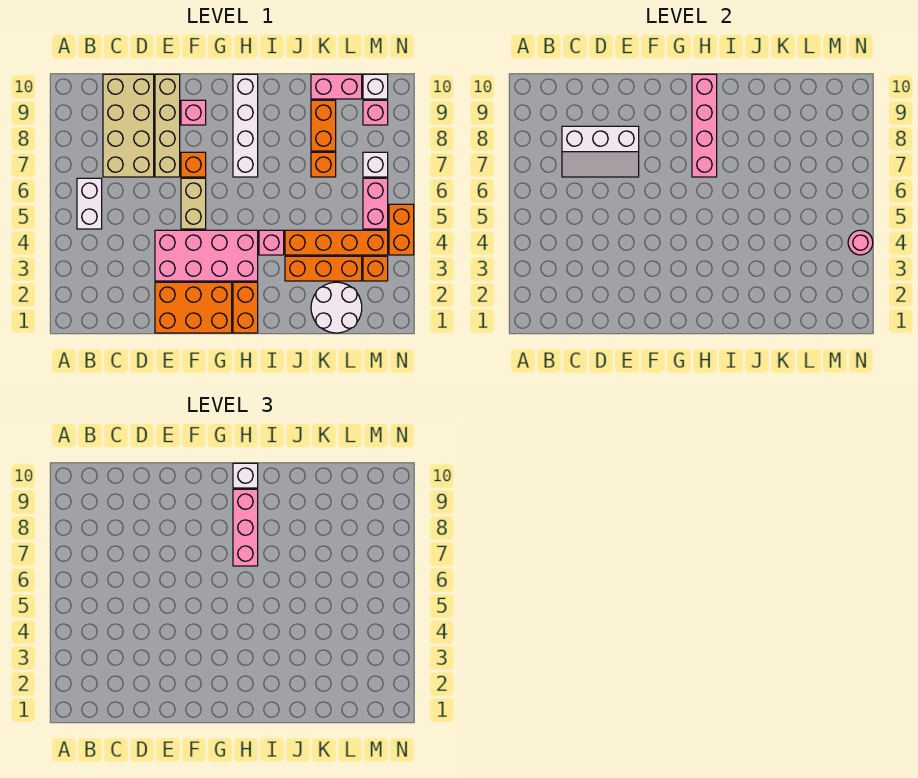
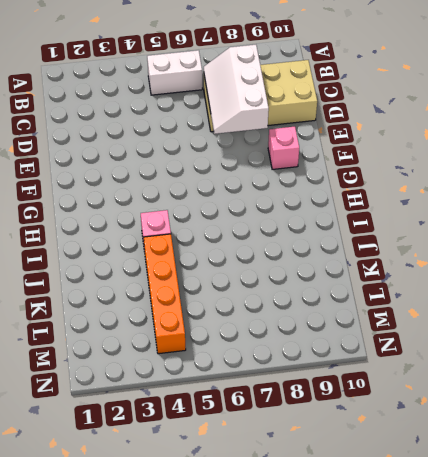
none -> orange 2x3 brick [155,282,232,333]
none -> pink 2x4 brick [155,230,258,281]
none -> tan 1x4 brick [155,74,180,177]

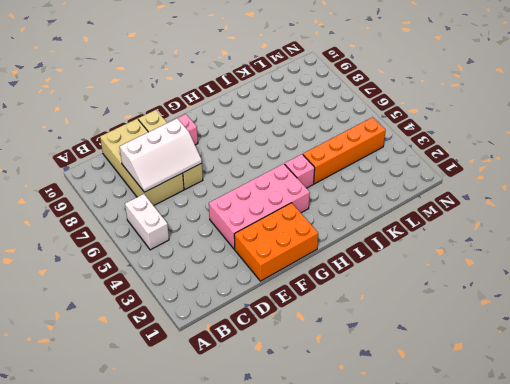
none -> tan 1x2 brick [181,178,206,229]
none -> orange 1x1 brick [181,152,206,177]
none -> orange 1x2 brick [233,282,258,333]

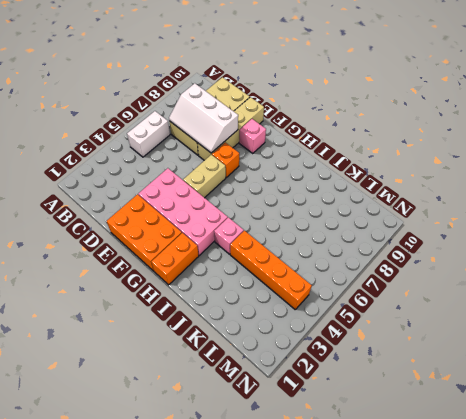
none -> white 1x4 brick [233,74,258,177]
none -> orange 1x3 brick [285,256,362,281]
none -> white 2x2 round brick [311,282,362,333]

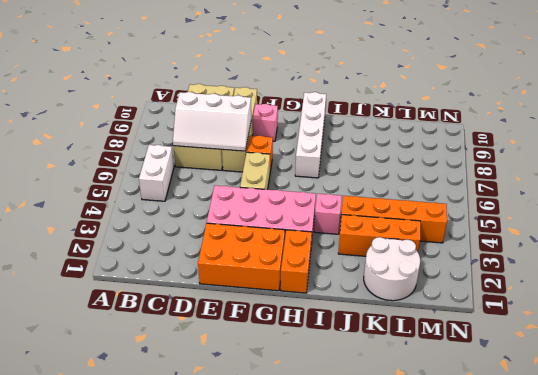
none -> orange 1x1 brick [311,152,336,177]
none -> orange 1x2 brick [311,100,336,151]
none -> pink 1x2 brick [311,74,362,99]

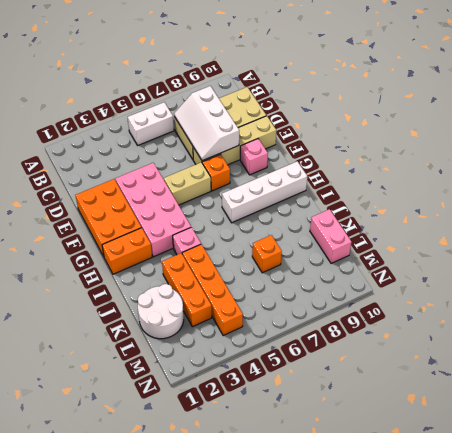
none -> orange 1x2 brick [311,100,336,151]
none -> orange 1x1 brick [363,256,388,281]
none -> pink 1x2 brick [363,178,388,229]

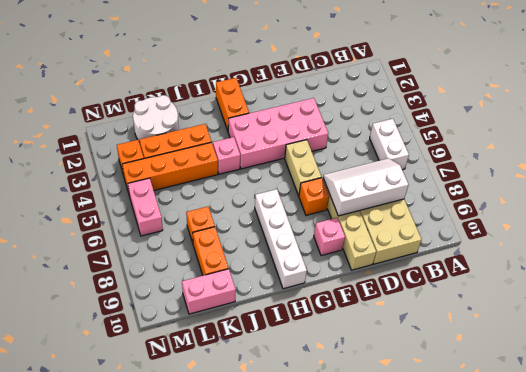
none -> orange 2x3 brick [155,282,232,333]
none -> white 1x1 brick [363,152,388,177]
none -> pink 1x1 brick [363,100,388,125]

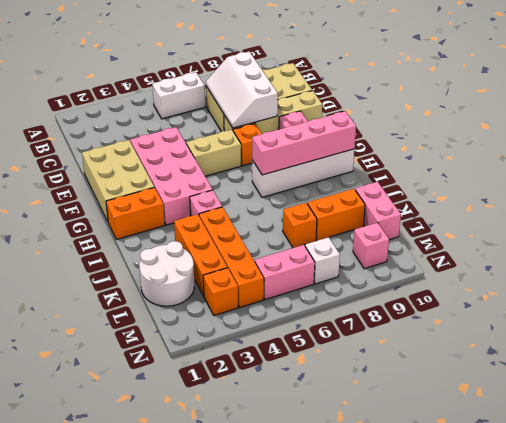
tan 2x3 brick [82,140,154,222] -> orange 2x3 brick [155,282,232,333]
none -> white 1x1 brick [363,74,388,99]
none -> orange 1x2 brick [389,204,414,255]
none -> pink 1x1 round brick [848,230,873,255]

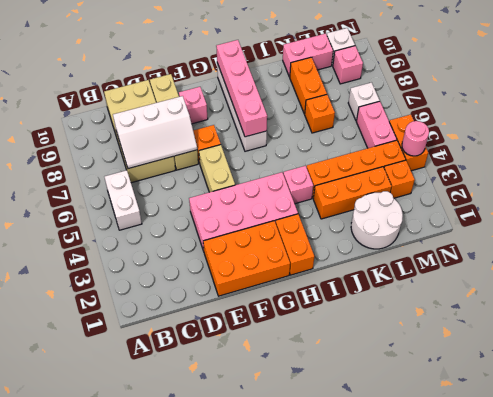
none -> pink 1x3 brick [233,489,258,566]
none -> white 1x1 brick [233,463,258,488]

